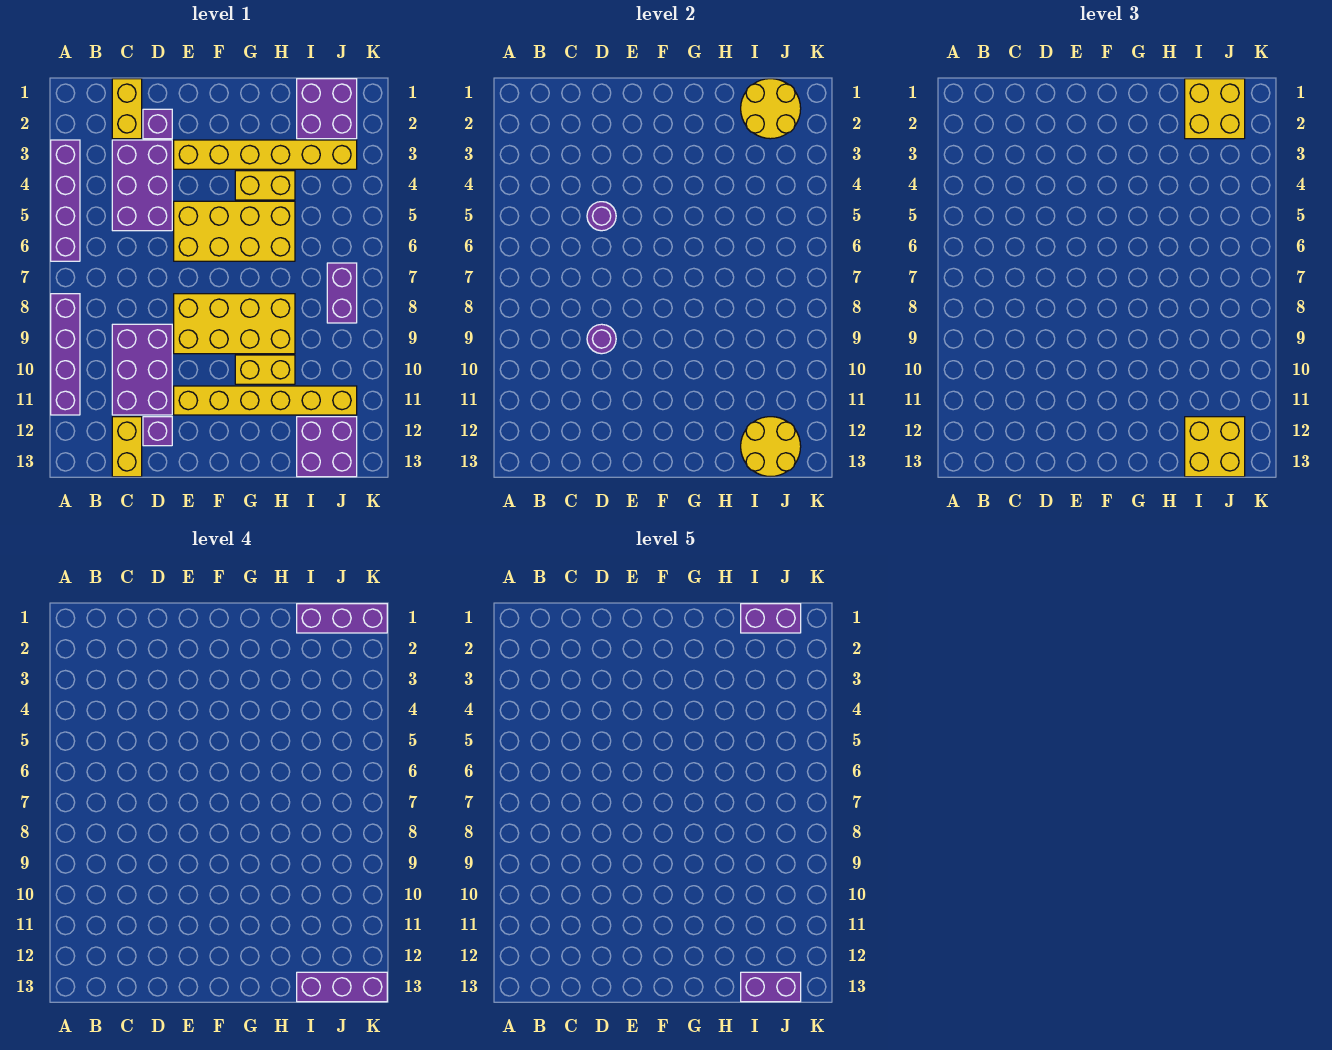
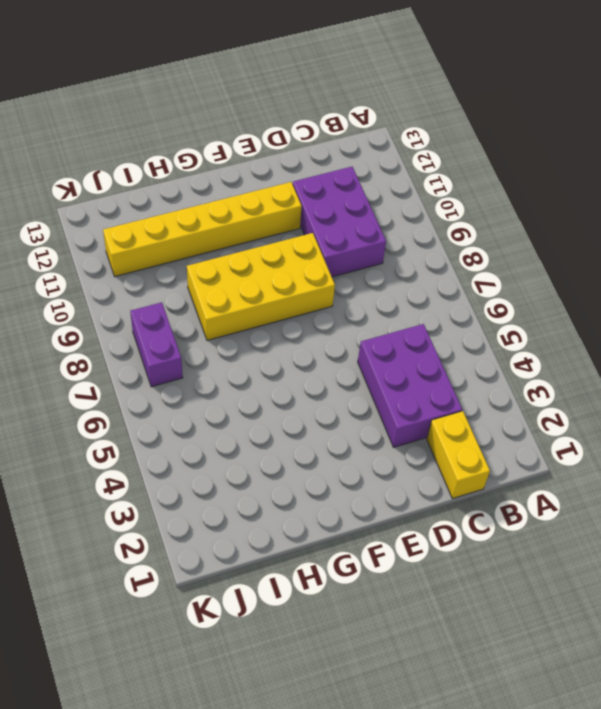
none -> purple 1x4 brick [51,140,80,261]
none -> purple 1x4 brick [51,294,80,415]
none -> yellow 1x2 brick [112,417,142,477]

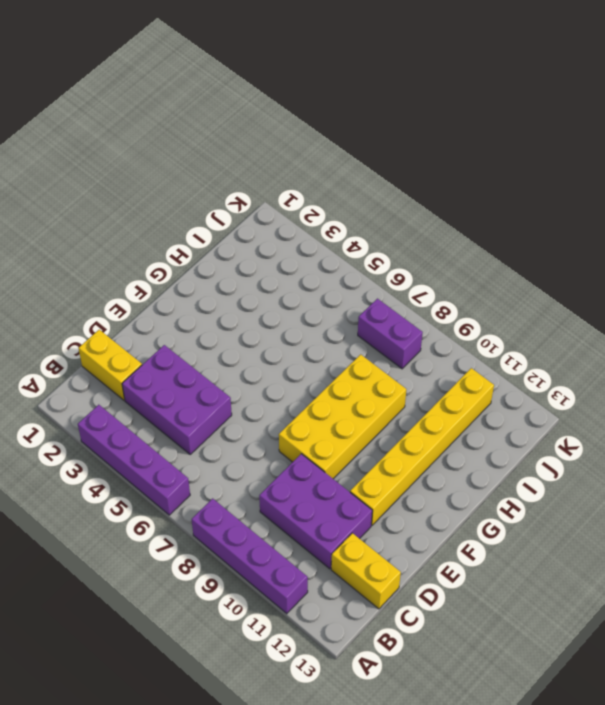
none -> purple 1x1 brick [143,109,172,139]
none -> purple 1x1 brick [143,417,172,446]
none -> yellow 1x6 brick [174,140,357,169]

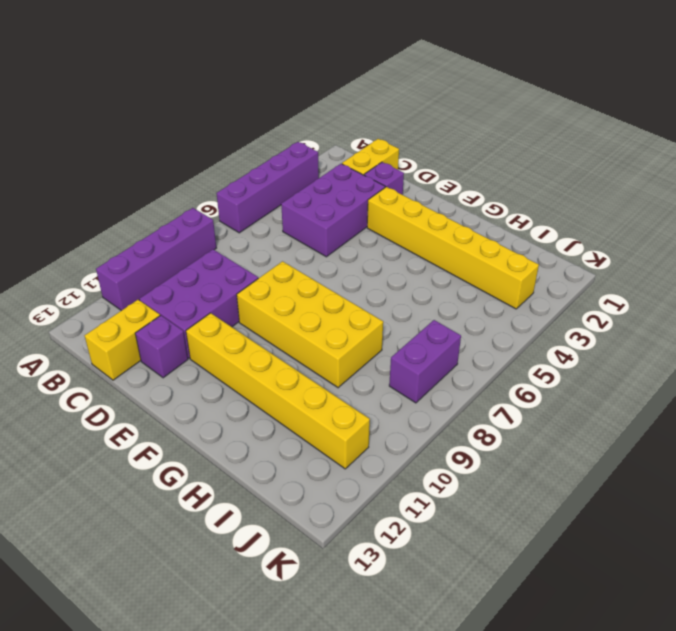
none -> yellow 2x4 brick [174,201,295,261]
none -> yellow 1x2 brick [235,171,295,200]
none -> yellow 1x2 brick [235,355,295,384]

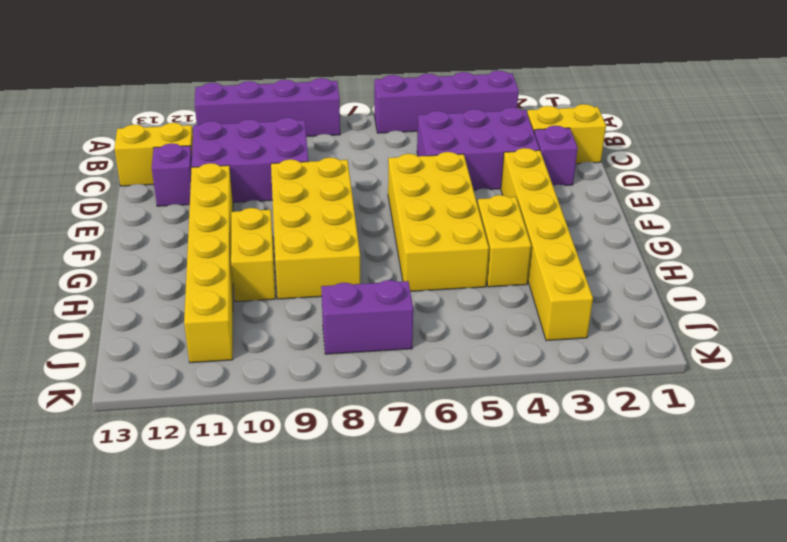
none -> purple 2x2 brick [297,79,357,139]
none -> purple 2x2 brick [297,417,357,477]
none -> purple 1x1 round brick [587,202,616,231]

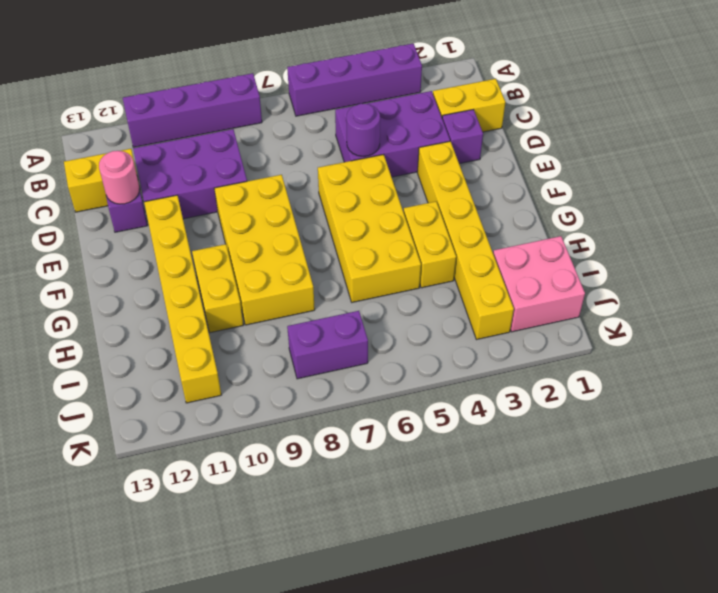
pink 1x1 round brick [99,151,140,204] -> none
pink 2x2 brick [493,236,585,332] -> purple 2x2 brick [297,79,357,139]
none -> purple 2x2 brick [297,417,357,477]
none -> purple 1x1 round brick [587,324,616,354]
none -> yellow 2x2 round brick [741,79,801,139]

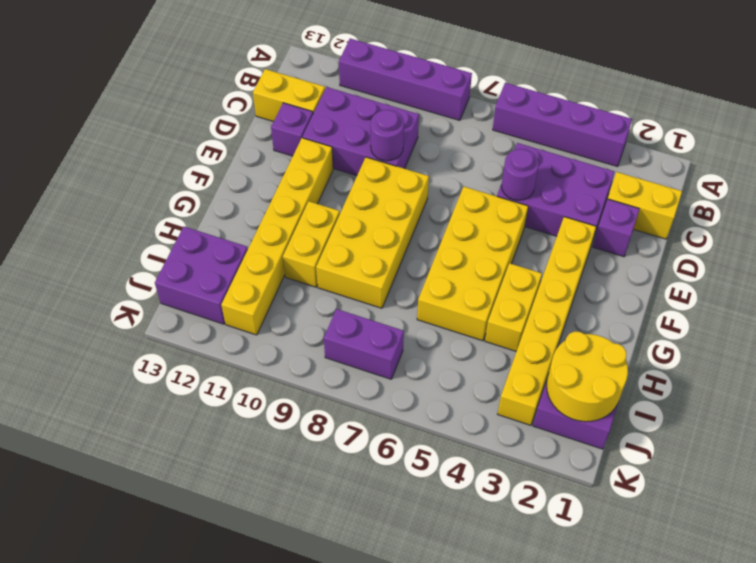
none -> yellow 2x2 round brick [741,417,801,477]
none -> yellow 2x2 brick [1185,79,1245,139]
none -> yellow 2x2 brick [1185,417,1245,477]

